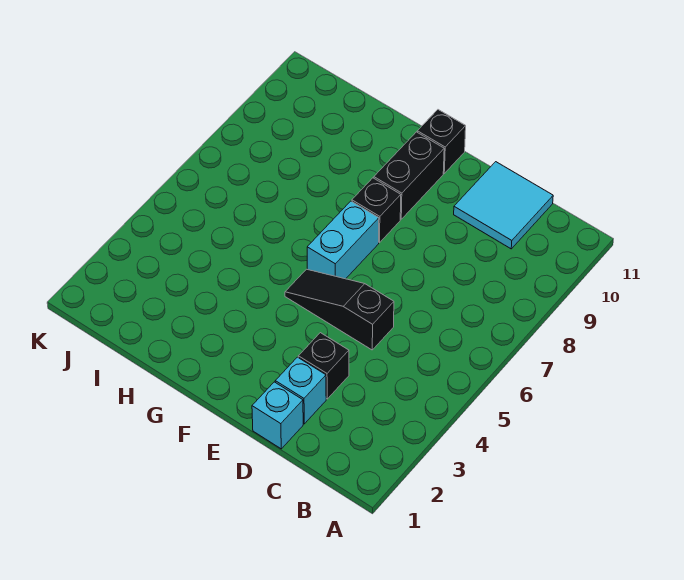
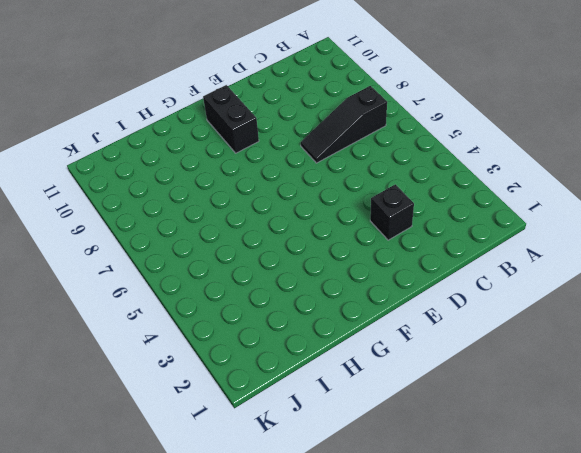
black 1x3 slope [301,86,387,163] -> black 1x3 slope moved to [285,269,394,350]
none -> cyan 2x2 tile [454,162,553,249]
none -> cyan 1x1 brick [252,382,303,449]

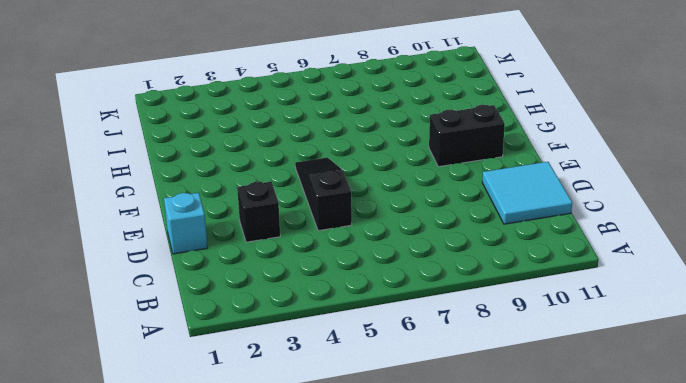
none -> cyan 1x1 brick [275,357,326,424]
none -> cyan 1x2 brick [307,201,379,279]

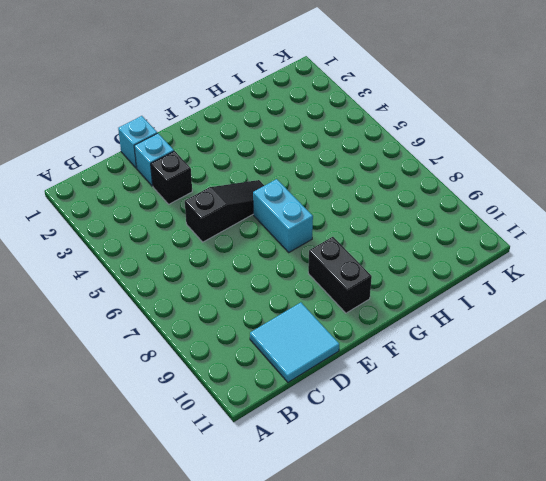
none -> black 1x1 brick [352,178,401,243]
none -> black 1x1 brick [417,110,466,173]

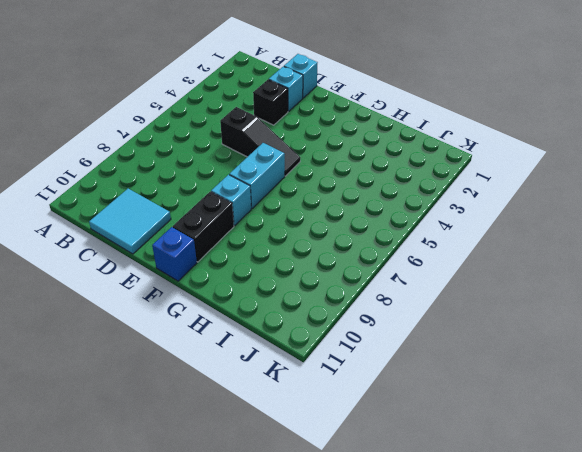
cyan 1x1 brick [211,175,251,226] -> black 1x1 brick [352,178,401,243]
blue 1x1 brick [152,227,197,281] -> black 1x1 brick [417,110,466,173]

